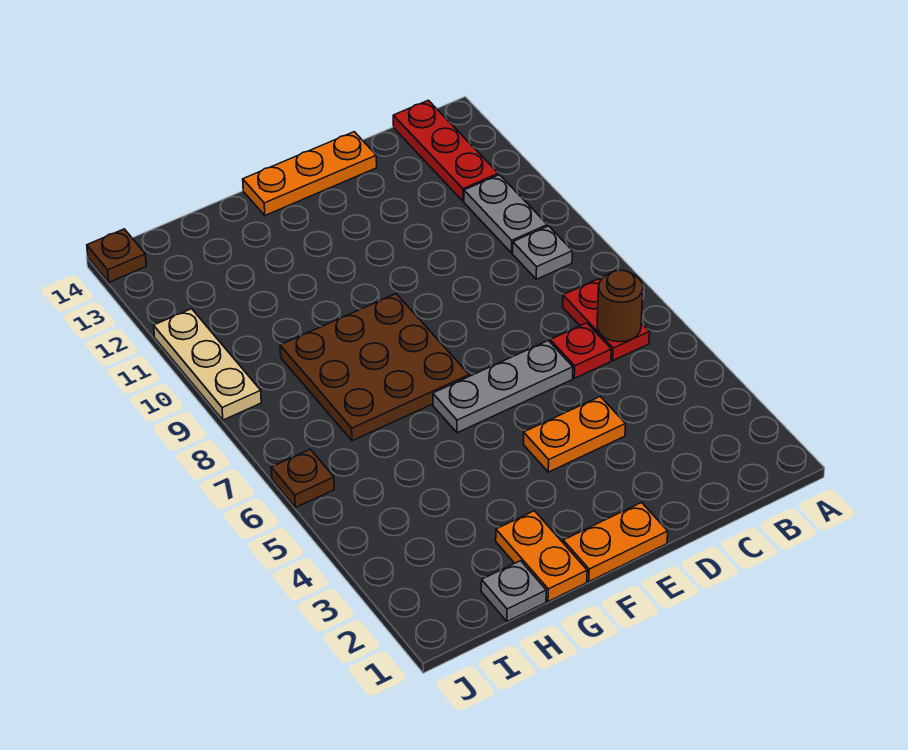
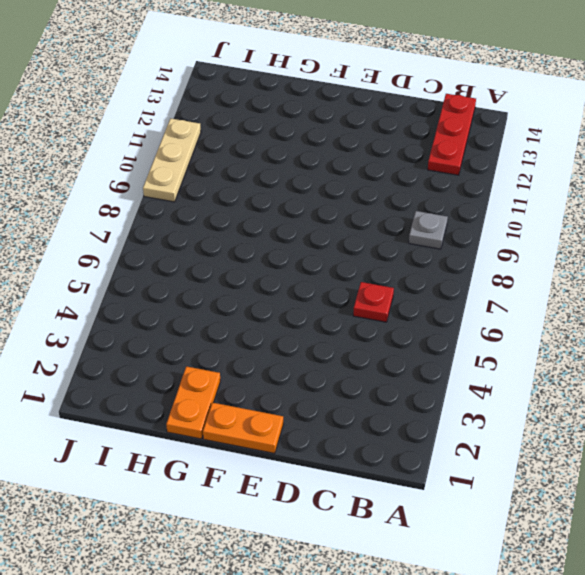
none -> red 1x2 plate [563,279,650,360]
none -> grey 1x2 plate [464,175,547,253]
none -> orange 1x2 plate [523,397,626,472]

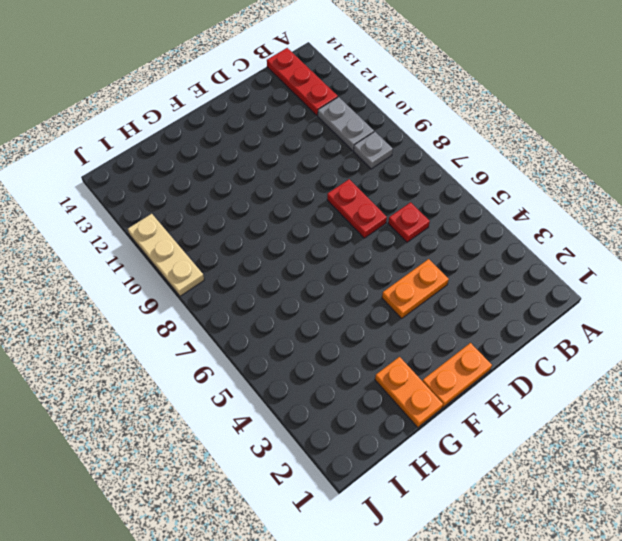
red 1x2 plate [327,179,387,238] -> red 1x2 plate moved to [563,279,650,360]
none -> grey 1x3 plate [433,341,573,433]
none -> orange 1x3 plate [243,132,377,215]
none -> brown 3x3 plate [280,294,469,441]

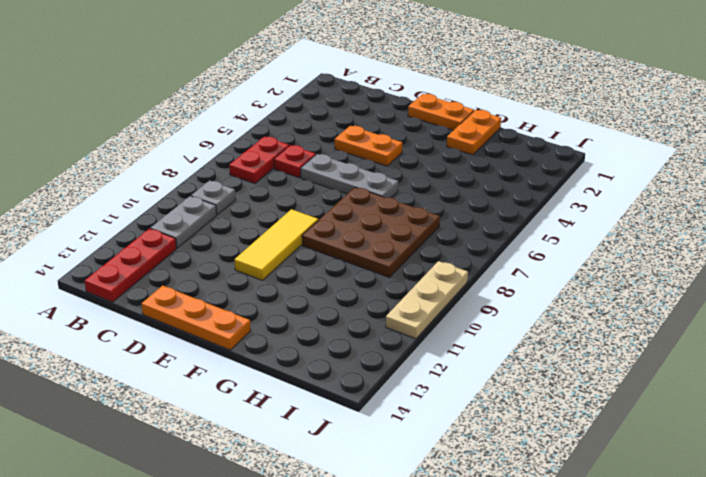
yellow 1x3 tile [234,209,318,280] -> none
none -> grey 1x1 plate [481,561,546,621]
none -> brown 1x1 plate [271,449,334,508]
none -> brown 1x1 plate [87,229,146,282]

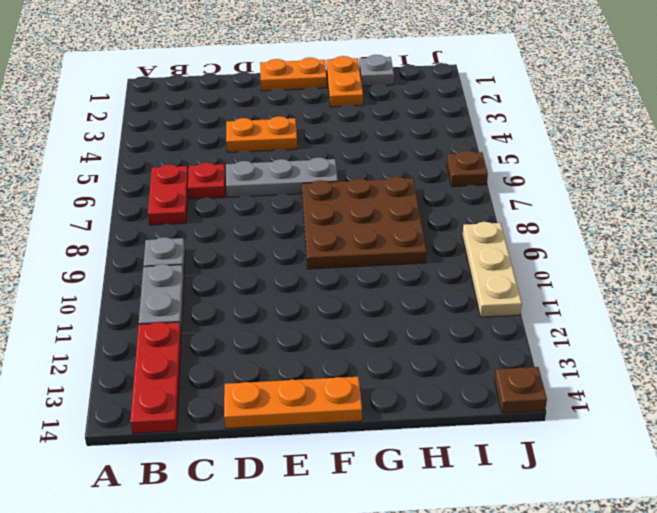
none -> brown 1x1 round brick [597,270,643,342]

